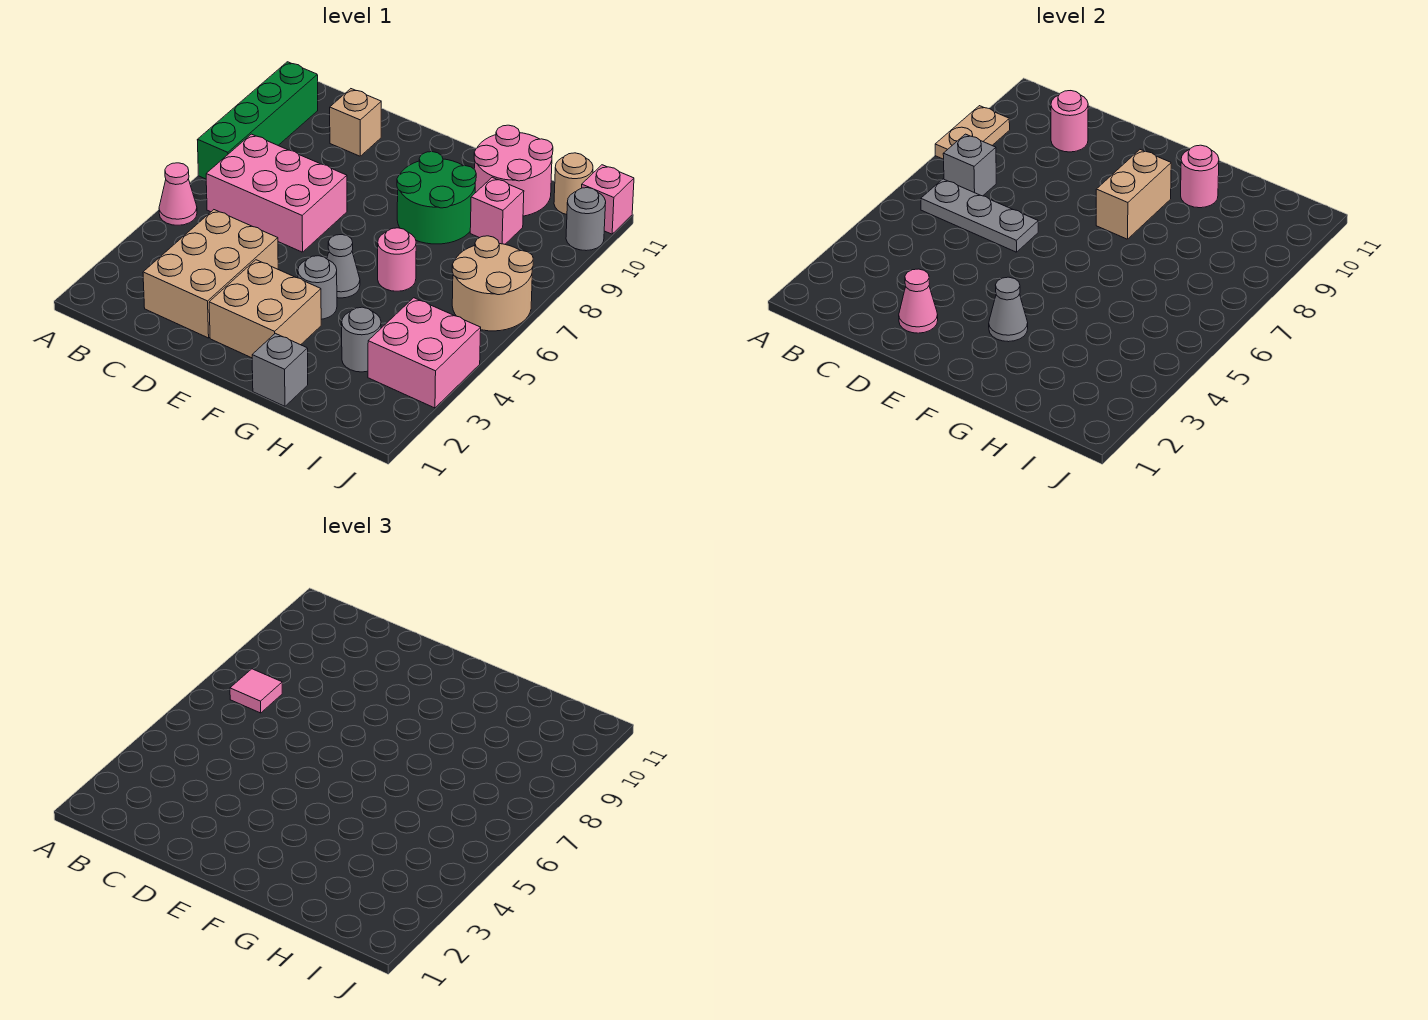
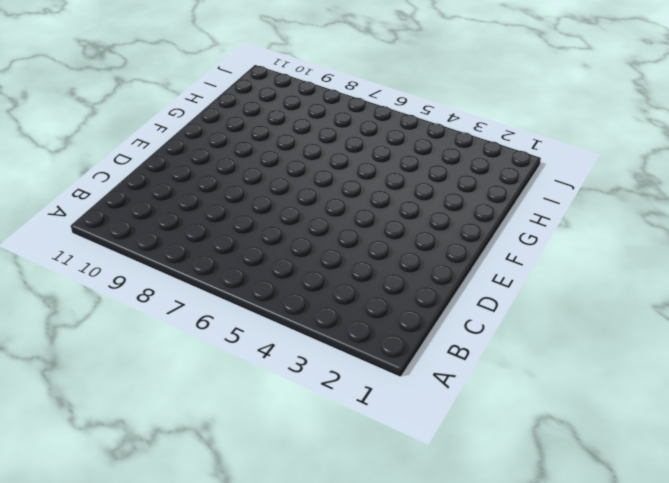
none -> pink 1x1 cone [159,163,197,225]
none -> green 1x4 brick [197,62,318,179]
none -> pink 2x3 brick [206,134,347,252]

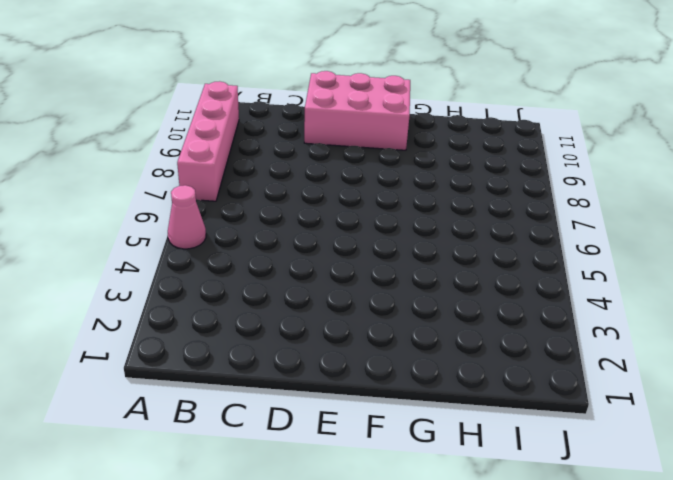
pink 1x4 brick [177,81,239,201] -> green 1x4 brick [197,62,318,179]
pink 2x3 brick [304,71,410,150] -> pink 2x3 brick moved to [206,134,347,252]
none -> tan 2x3 brick [143,210,278,338]
none -> tan 1x1 brick [330,89,381,156]
none -> tan 2x2 brick [209,260,321,358]

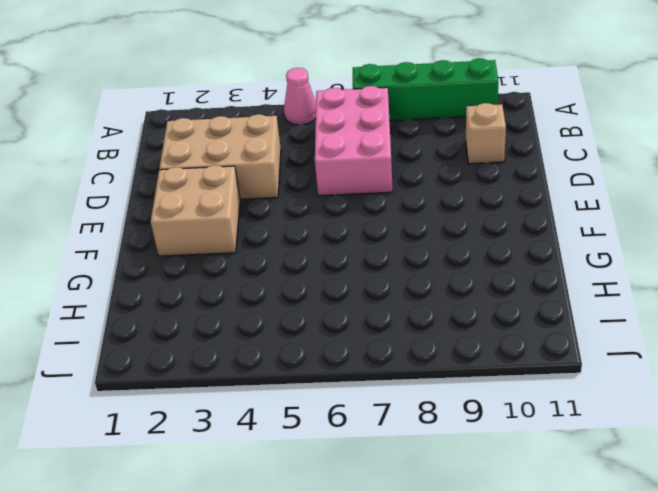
none -> grey 1x1 round brick [298,256,337,319]
none -> grey 1x1 cone [327,235,360,298]
none -> green 2x2 round brick [397,152,476,244]

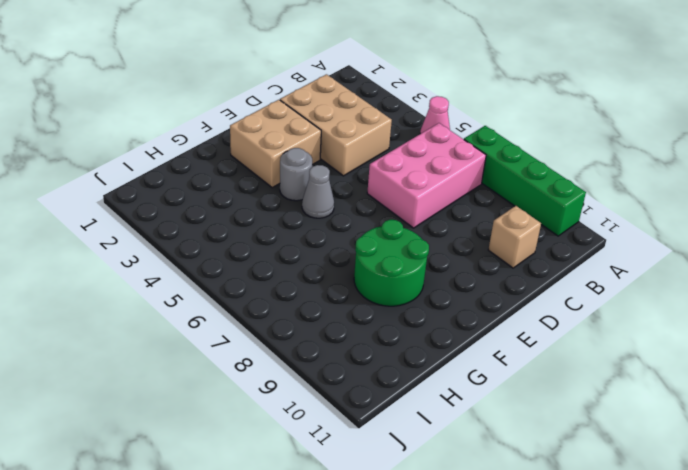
none -> grey 1x1 brick [252,333,308,406]
none -> pink 1x1 round brick [378,228,416,291]
none -> pink 2x2 round brick [474,125,553,216]

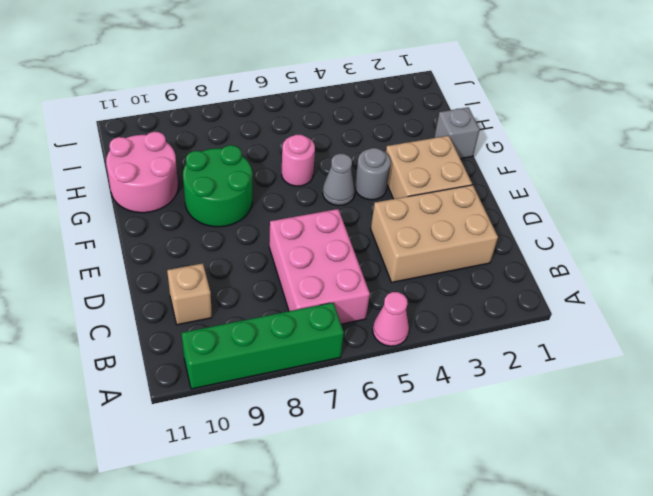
none -> grey 1x1 round brick [342,307,381,372]
none -> pink 1x1 brick [470,177,524,244]
none -> pink 2x2 brick [368,298,481,408]

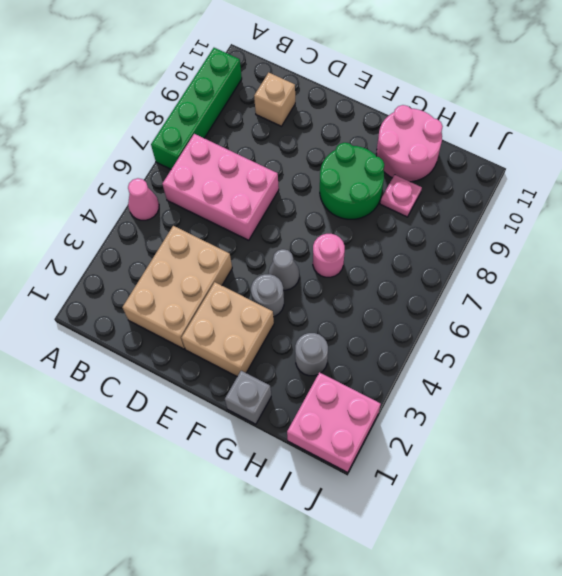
pink 1x1 plate [380,175,422,217] -> pink 1x1 brick [470,177,524,244]
pink 2x2 brick [287,372,381,473] -> pink 2x2 brick moved to [368,298,481,408]
none -> tan 2x2 round brick [452,236,533,331]
none -> tan 1x1 round brick [554,153,593,215]
none -> grey 1x1 round brick [566,188,606,251]

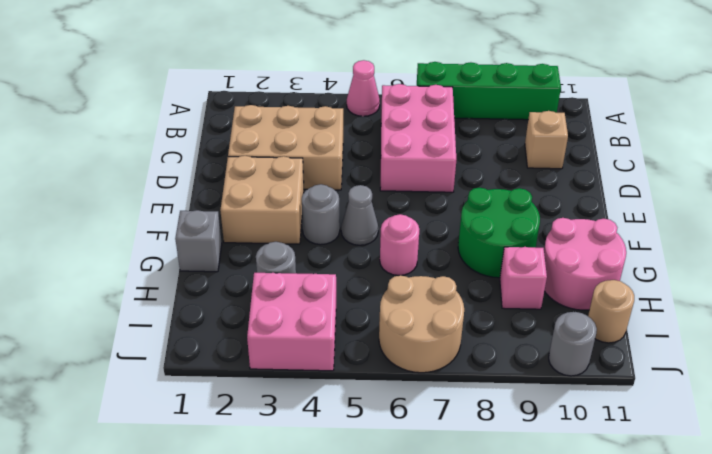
none -> pink 1x1 brick [582,165,634,234]
none -> tan 1x2 plate [935,106,1010,159]
none -> grey 1x3 plate [921,179,1038,252]

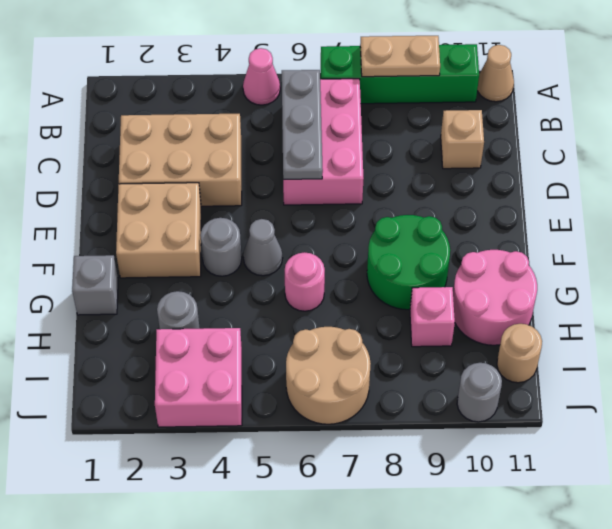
tan 1x1 cone [477,45,514,102] -> none
none -> pink 1x1 brick [582,165,634,234]
none -> grey 1x1 brick [943,134,996,196]
none -> pink 1x1 round brick [1051,91,1088,152]

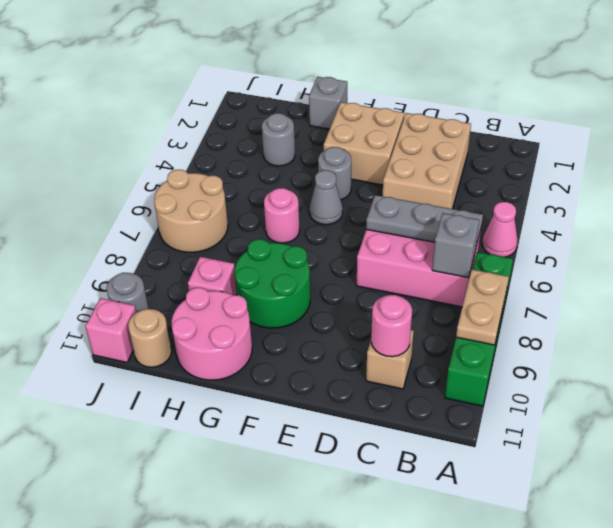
none -> pink 2x2 brick [368,298,481,408]
none -> pink 1x1 cone [899,269,938,333]
none -> grey 1x1 cone [989,277,1028,342]

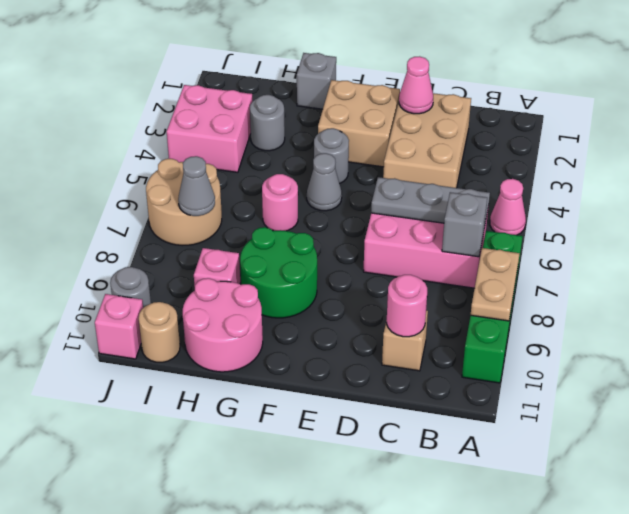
grey 1x1 cone [178,156,215,216] -> grey 1x1 cone moved to [989,277,1028,342]
none -> tan 1x2 brick [1096,150,1171,239]
none -> pink 1x1 round brick [1181,145,1219,208]
none -> pink 1x1 tile [230,669,282,713]

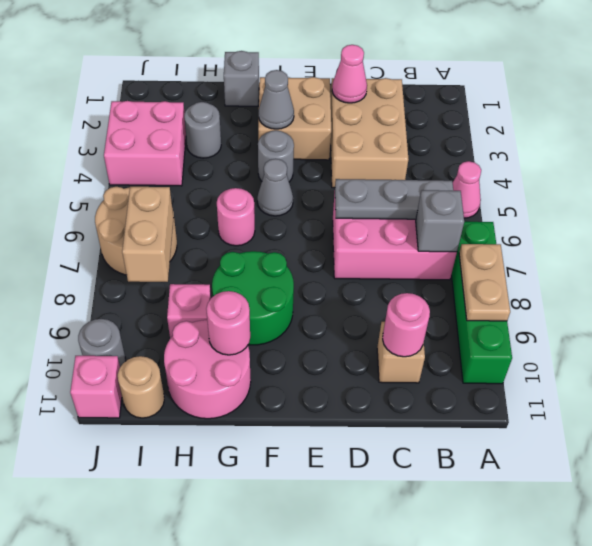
tan 1x2 brick [122,187,174,282] -> tan 1x2 brick moved to [1096,150,1171,239]
none -> pink 1x1 tile [230,669,282,713]

